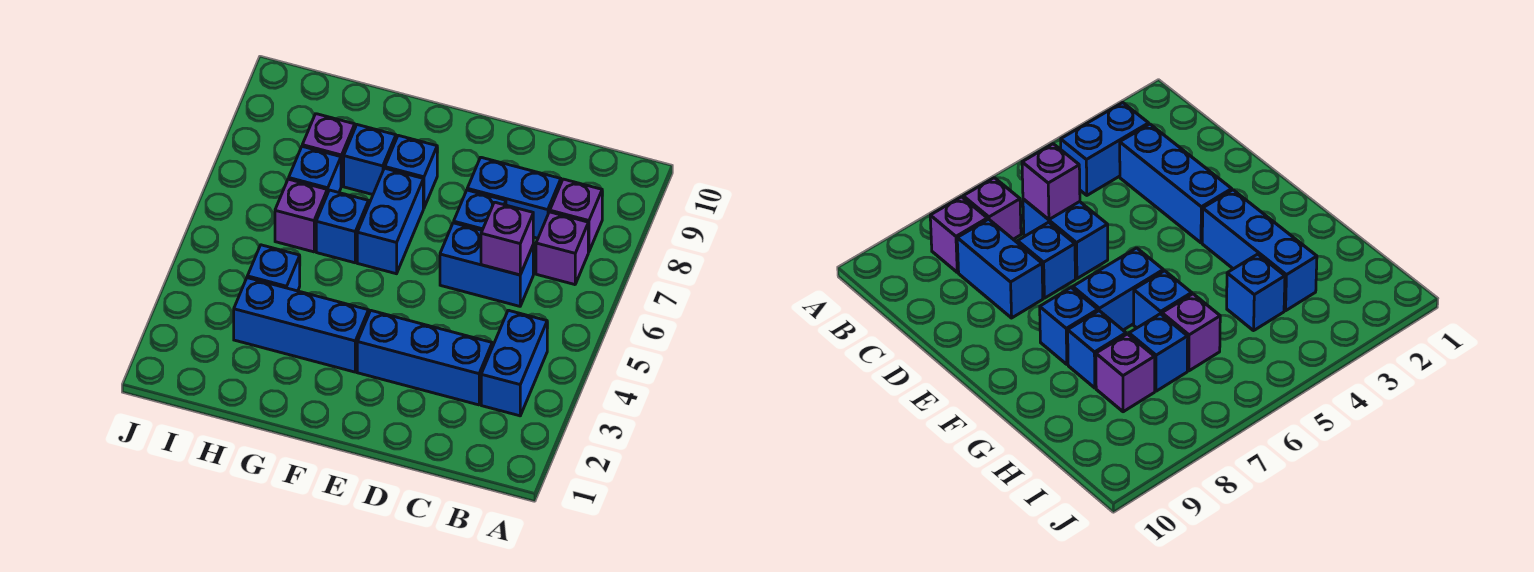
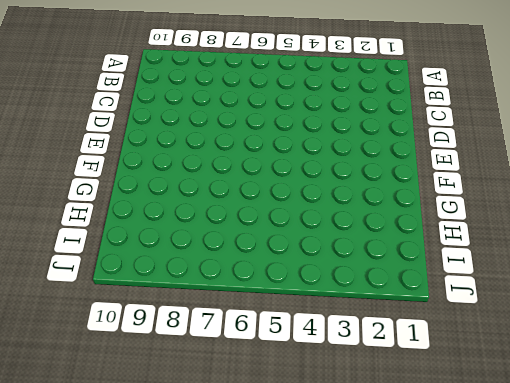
none -> blue 1x2 brick [481,310,547,416]
none -> purple 1x1 brick [536,212,588,285]
none -> purple 1x1 brick [550,179,602,252]

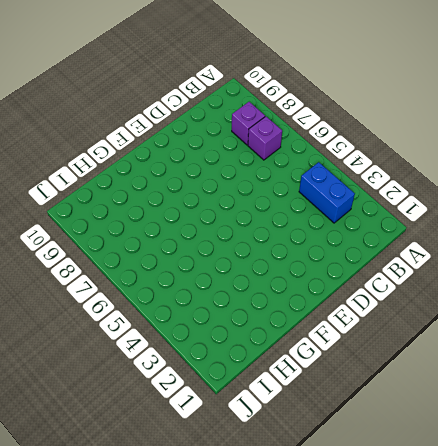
none -> blue 1x3 brick [357,311,492,405]
none -> blue 1x2 brick [440,223,533,306]
none -> blue 1x2 brick [467,157,561,238]

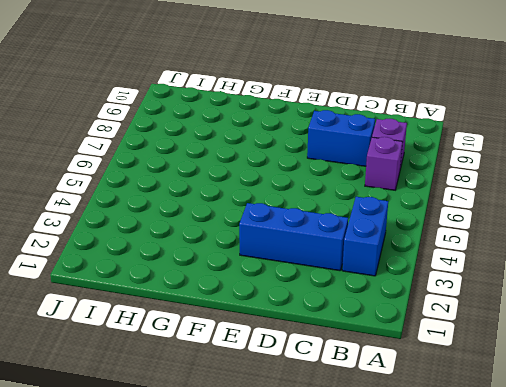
none -> blue 1x2 brick [440,223,533,306]
none -> blue 1x1 brick [454,190,506,230]
none -> blue 1x3 brick [234,278,369,372]

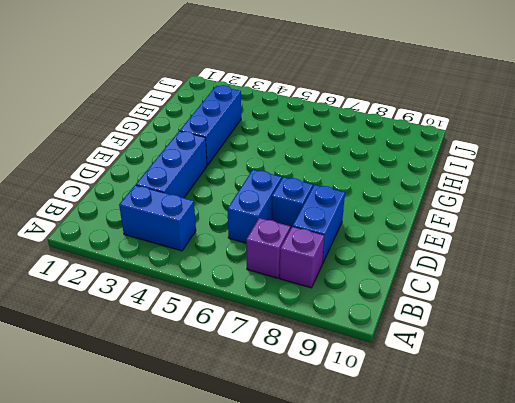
none -> blue 1x2 brick [357,168,423,274]
none -> blue 1x1 brick [385,135,437,208]
none -> blue 1x1 brick [316,190,369,263]

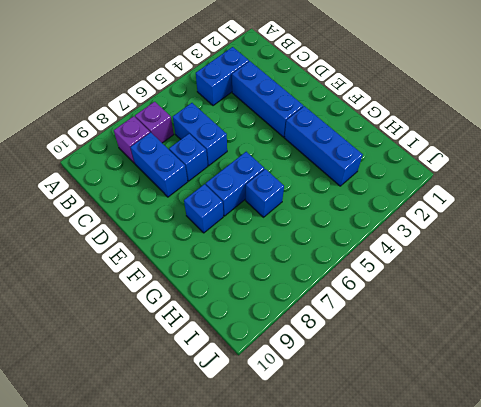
none -> blue 1x1 brick [344,125,396,195]
none -> blue 1x1 brick [247,245,300,291]
none -> purple 1x1 brick [275,179,327,252]

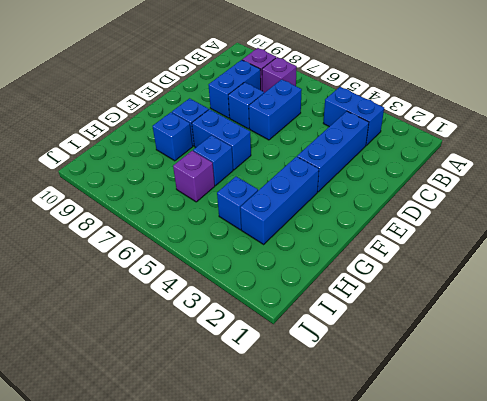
none -> blue 1x1 brick [289,147,341,194]
none -> purple 1x1 brick [302,114,355,186]
none -> purple 1x1 brick [481,202,533,275]

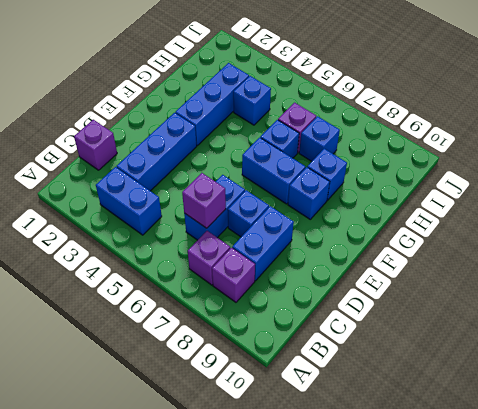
purple 1x1 brick [74,120,117,170] -> purple 1x1 brick moved to [302,114,355,186]

